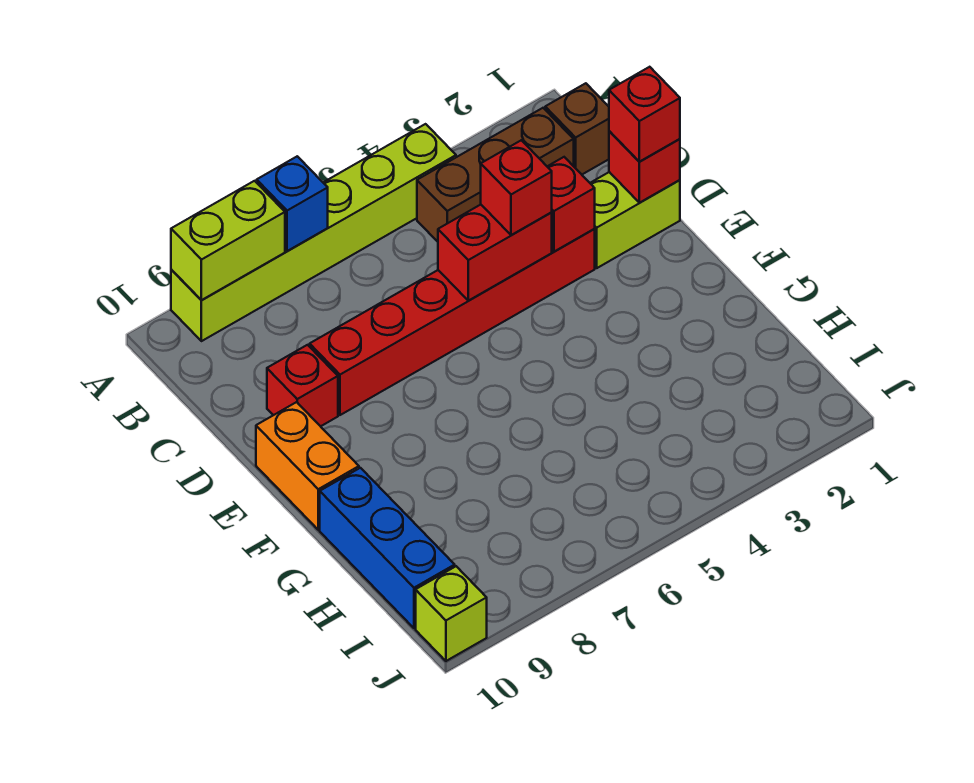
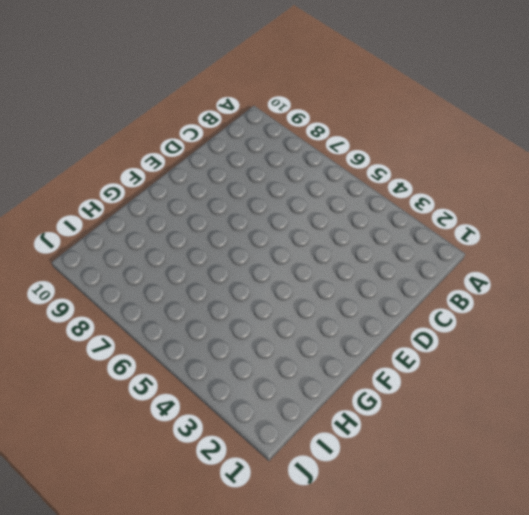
none -> lime 1x6 brick [171,124,456,341]
none -> brown 1x1 brick [545,83,609,174]
none -> brown 1x3 brick [417,108,574,242]

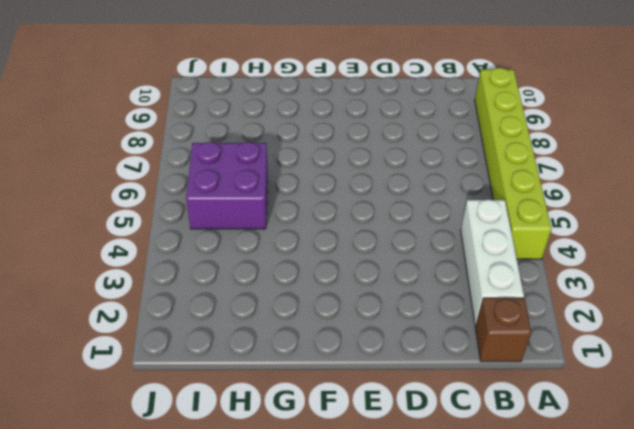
white 1x3 brick [461,199,524,325] -> brown 1x3 brick [417,108,574,242]
purple 2x2 brick [186,142,268,229] -> none
none -> lime 1x2 brick [590,172,680,268]
none -> red 1x6 brick [310,229,595,415]
none -> red 1x1 brick [267,345,338,426]

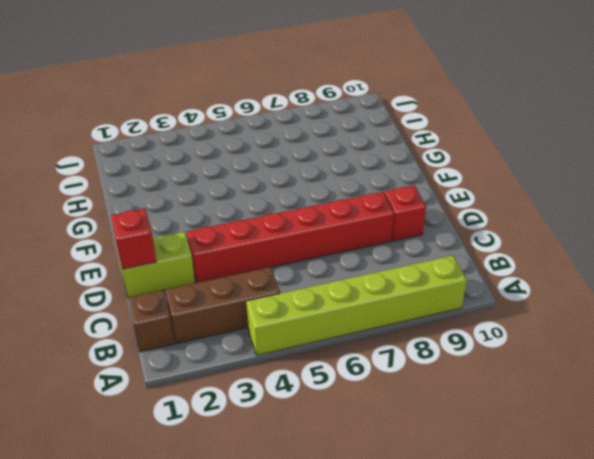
none -> orange 1x2 brick [256,402,359,530]
none -> blue 1x3 brick [320,468,455,628]
none -> lime 1x1 brick [416,566,487,661]

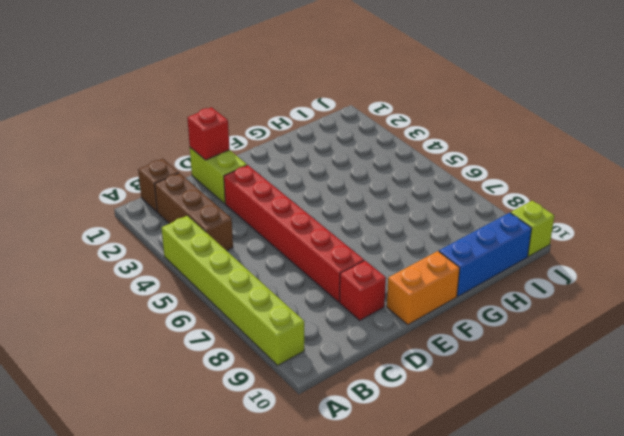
none -> blue 1x1 brick [257,156,328,251]
none -> lime 1x2 brick [171,181,285,300]
none -> red 1x1 brick [547,157,595,252]

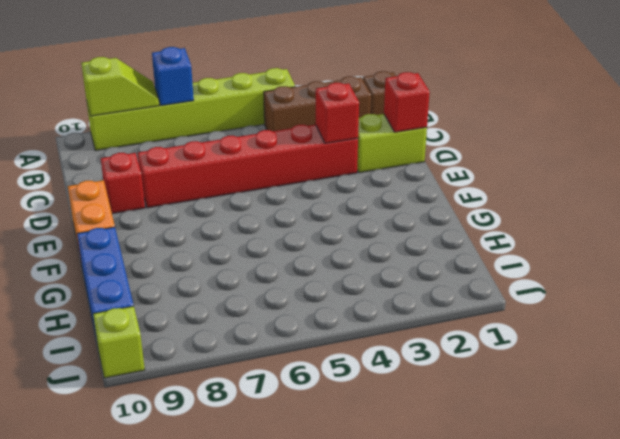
lime 1x2 slope [81,57,159,116] -> lime 1x2 brick [171,181,285,300]
none -> red 1x2 brick [438,205,552,301]
none -> red 1x1 brick [609,67,680,162]
none -> red 1x1 brick [481,140,552,235]

